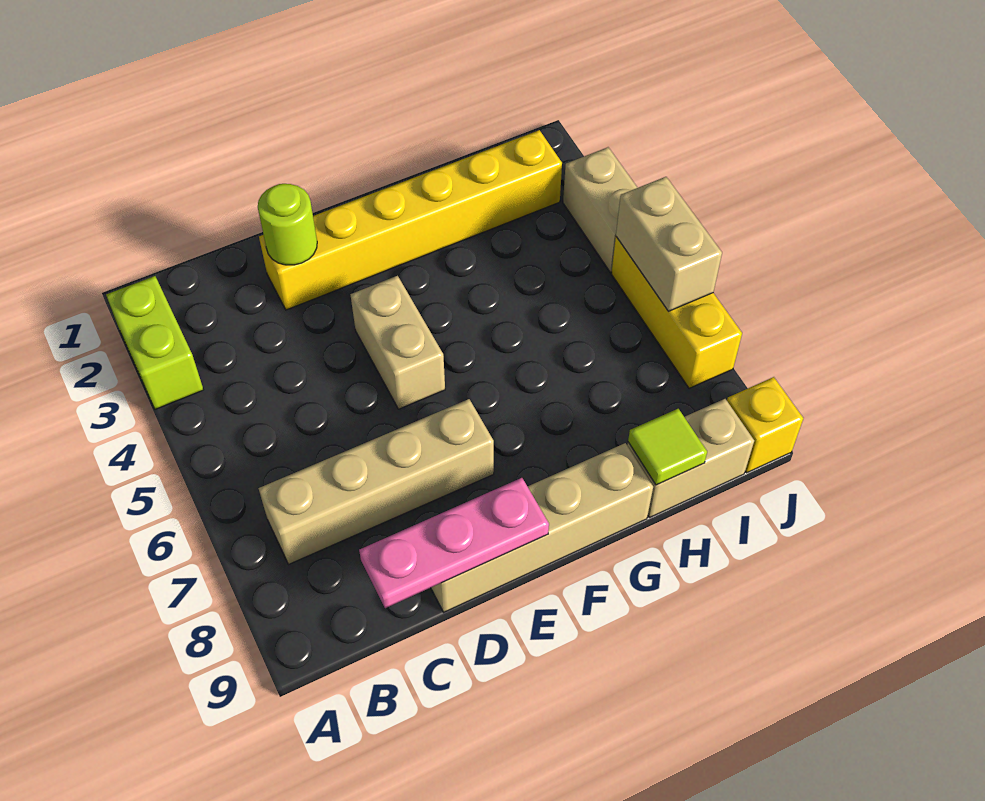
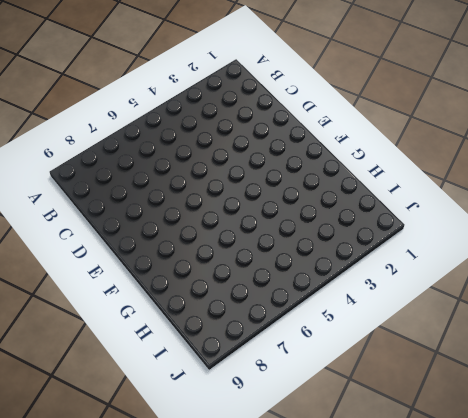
none -> lime 1x2 brick [106,276,203,409]
none -> tan 1x4 brick [258,399,494,564]
none -> yellow 1x6 brick [259,130,562,310]

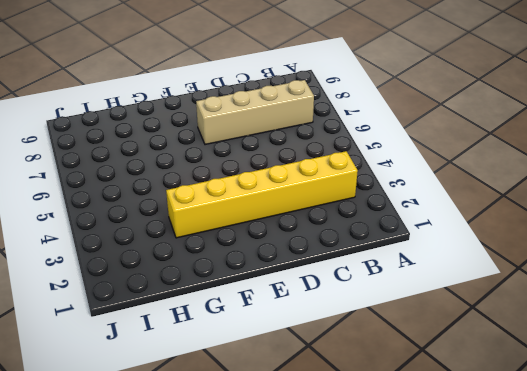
yellow 1x6 brick [166,151,358,238] -> yellow 1x6 brick moved to [259,130,562,310]
none -> lime 1x2 brick [106,276,203,409]
none -> tan 1x4 brick [431,443,653,612]
none -> tan 1x2 brick [351,276,445,409]

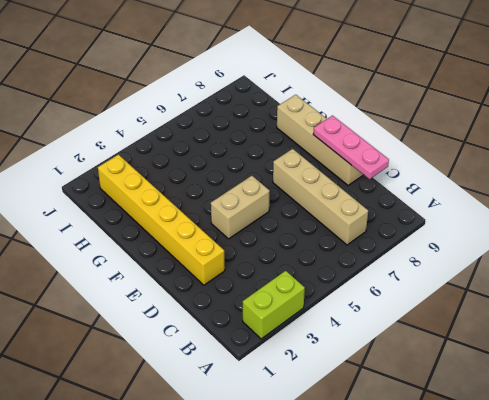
none -> tan 1x2 brick [627,399,754,518]
none -> tan 1x2 brick [563,147,637,272]
none -> yellow 1x3 brick [611,237,742,388]

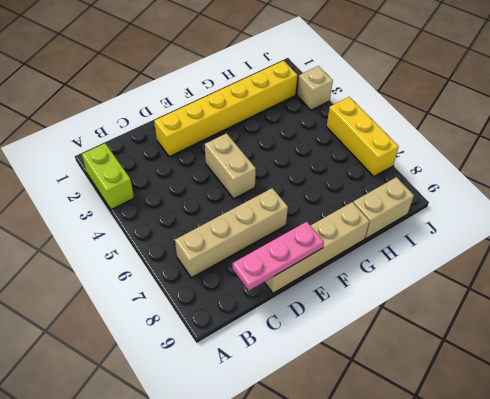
tan 1x1 brick [297,66,333,110] -> tan 1x2 brick [563,147,637,272]
none -> yellow 1x1 brick [727,377,803,473]
none -> lime 1x1 round brick [258,184,317,265]
none -> lime 1x1 tile [628,409,707,485]

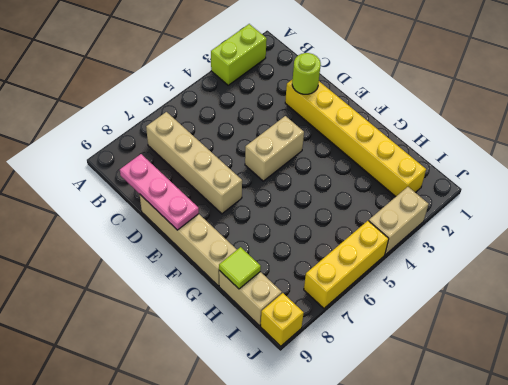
none -> tan 1x2 brick [616,177,722,311]

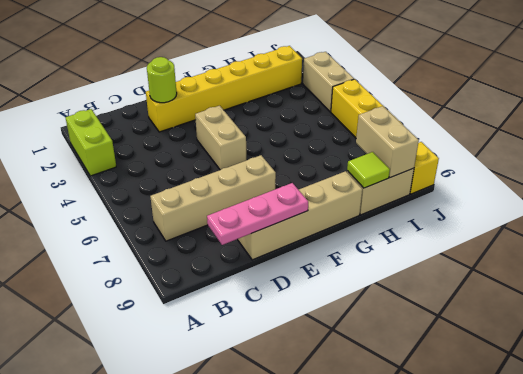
tan 1x2 brick [356,106,419,178] -> tan 1x2 brick moved to [616,177,722,311]

